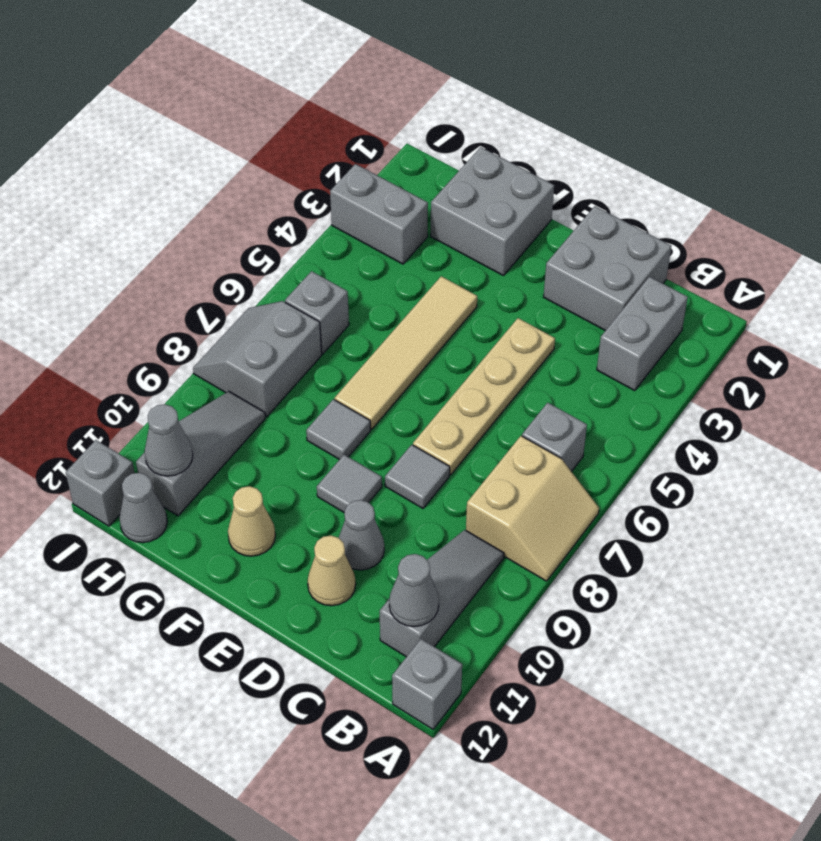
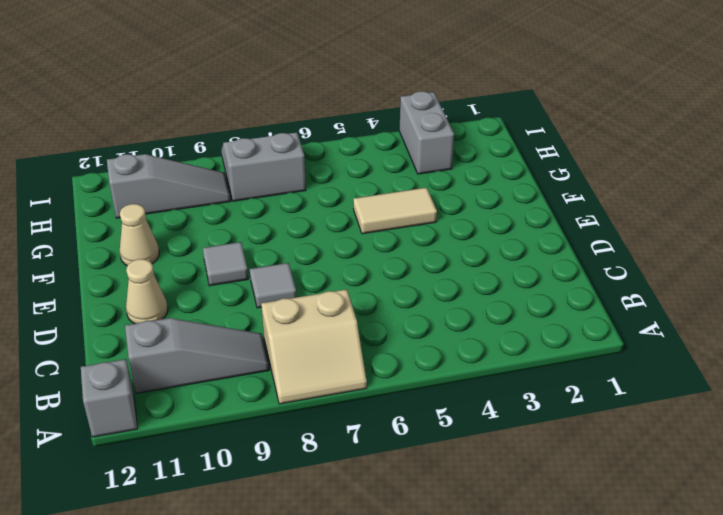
tan 1x2 tile [353,188,437,234] -> tan 1x4 tile [335,276,477,429]
none -> grey 1x2 brick [597,277,688,391]
none -> grey 1x1 brick [522,403,587,471]
none -> grey 2x2 brick [544,206,671,331]

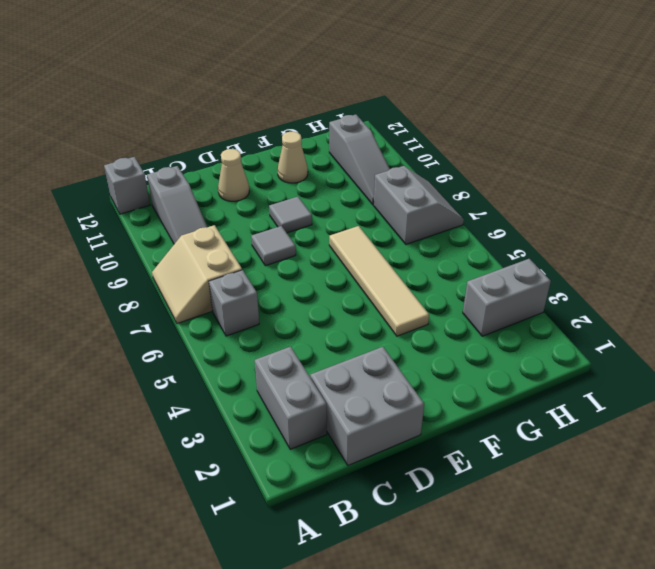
none -> tan 1x4 plate [413,318,555,475]
none -> grey 1x1 cone [339,500,384,570]
none -> grey 2x2 brick [431,147,554,276]

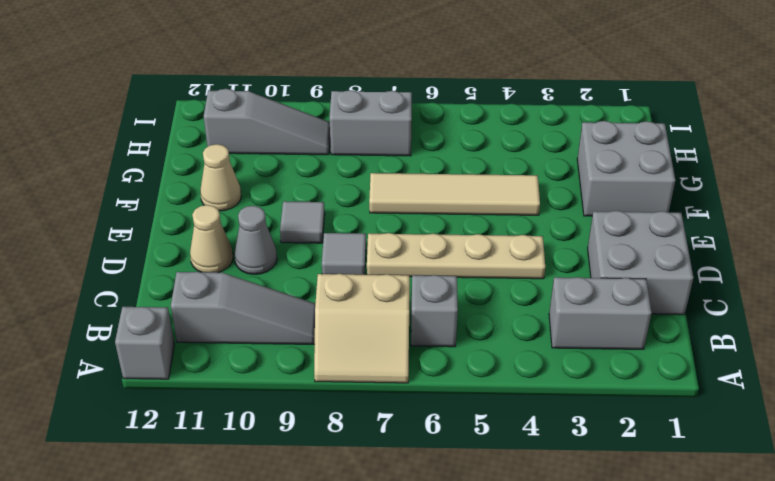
none -> grey 1x1 tile [306,399,371,460]
none -> grey 1x2 brick [330,164,428,264]
none -> grey 1x1 brick [285,271,349,354]

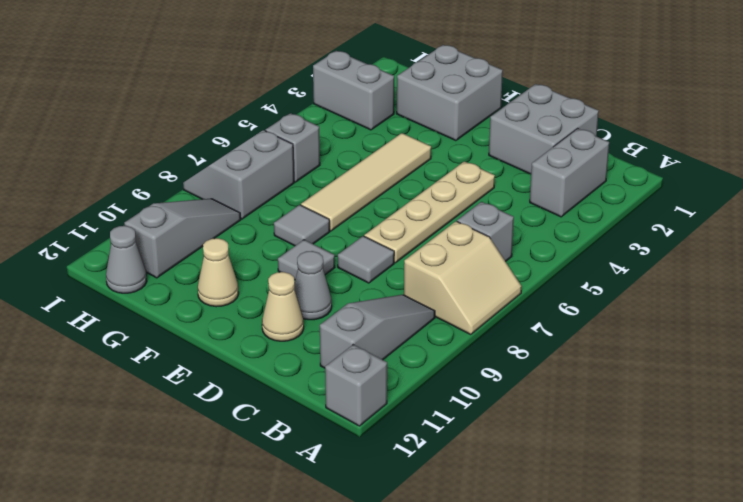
none -> grey 1x1 brick [66,440,134,526]
none -> grey 1x1 cone [389,554,439,627]
none -> grey 1x1 cone [144,404,193,476]

